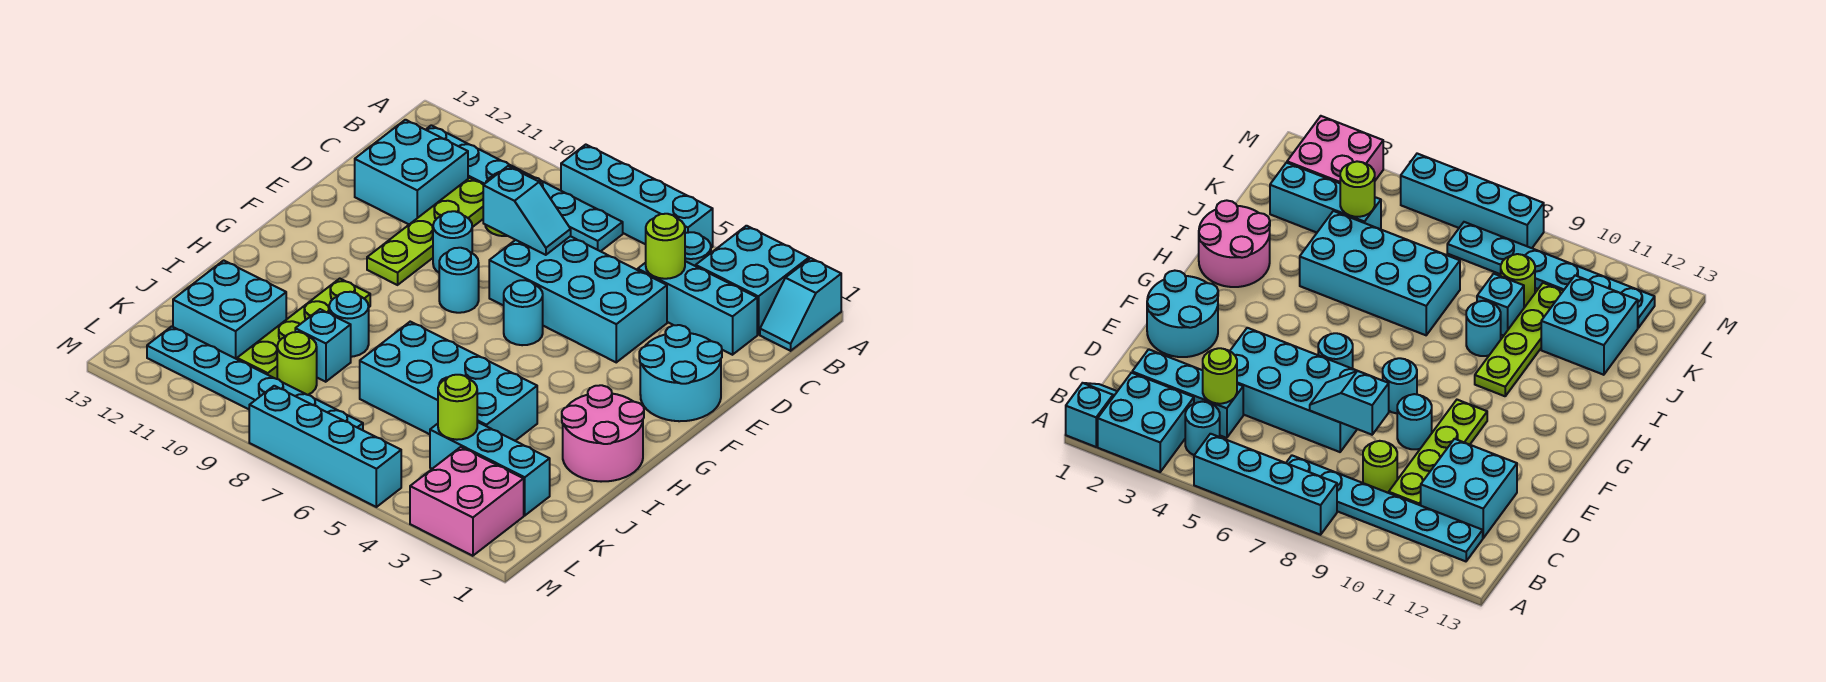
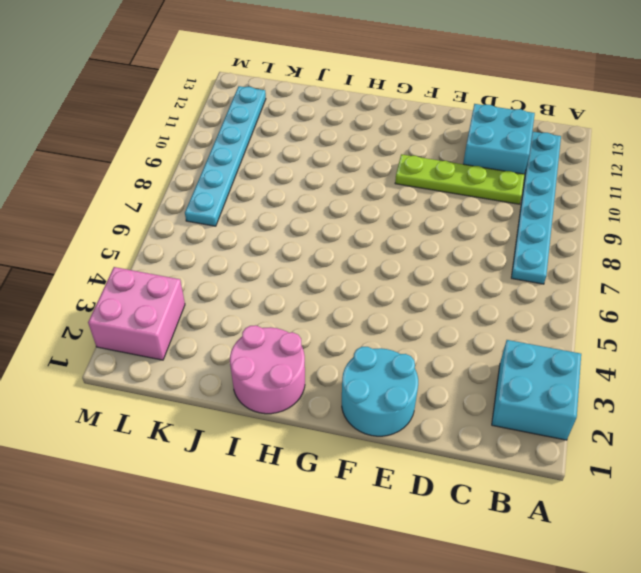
none -> cyan 1x2 slope [760,258,841,351]
none -> cyan 1x4 brick [561,145,713,248]
none -> cyan 1x1 round brick [685,232,711,266]

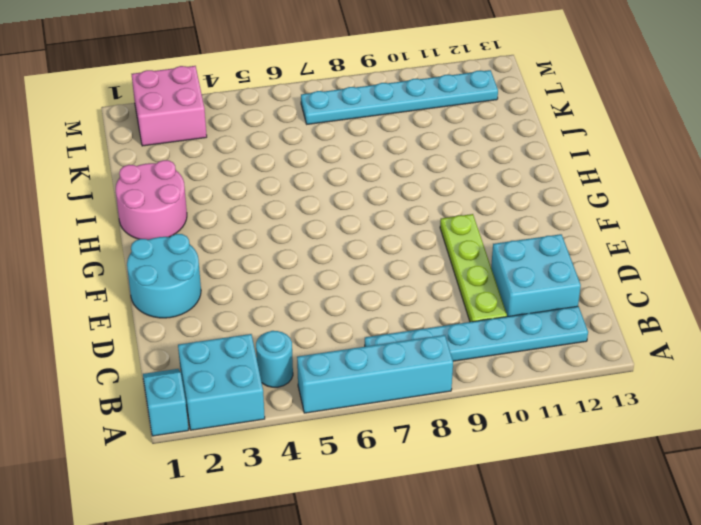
none -> cyan 1x3 brick [638,261,757,355]
none -> lime 1x1 round brick [1363,441,1397,493]
none -> cyan 2x4 brick [489,236,667,362]

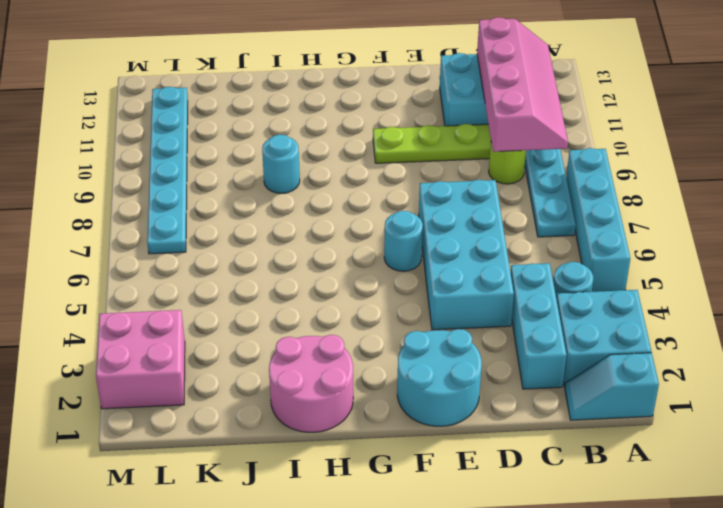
pink 2x4 slope [477,17,568,152] -> none
none -> cyan 1x1 round brick [433,211,472,272]
none -> cyan 1x1 round brick [439,248,479,313]
none -> lime 1x4 plate [237,279,370,379]

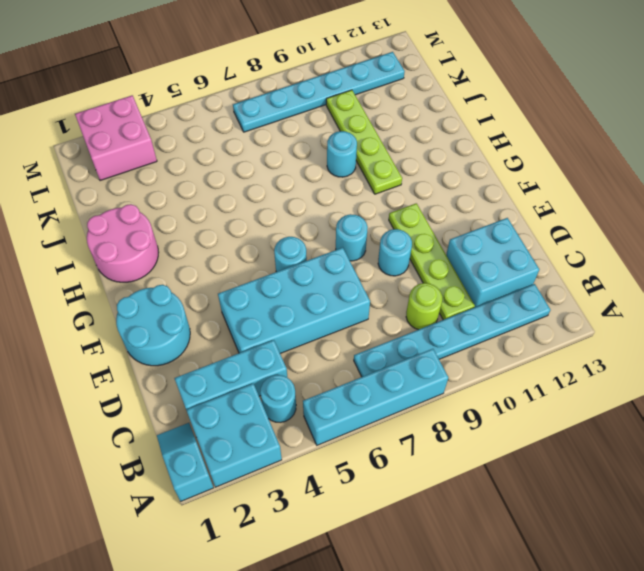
none -> cyan 2x4 brick [360,322,537,441]
none -> cyan 1x1 brick [295,309,351,382]
none -> cyan 2x2 brick [173,260,286,359]

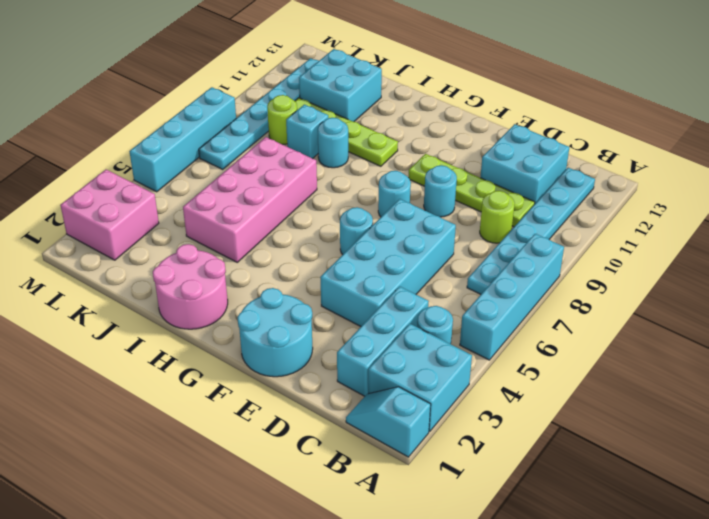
pink 2x4 brick [183,137,317,262] -> cyan 2x4 brick [360,322,537,441]
none -> cyan 1x3 brick [430,422,550,515]
none -> lime 1x1 round brick [646,214,685,279]
none -> cyan 1x2 slope [483,166,571,255]

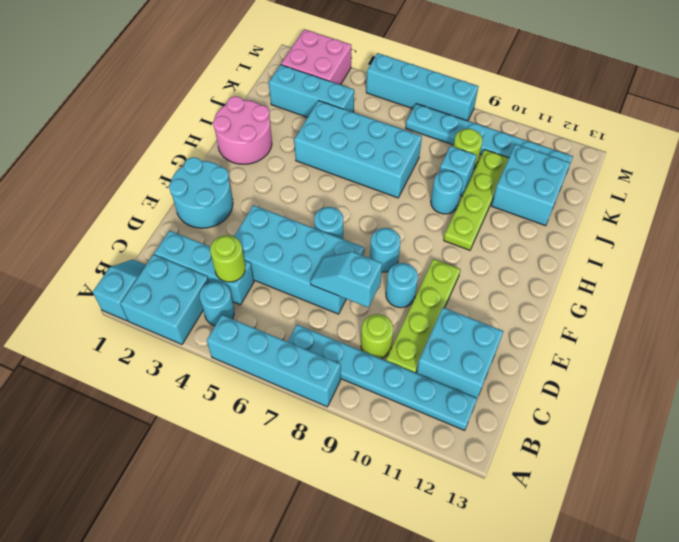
none -> lime 1x1 round brick [438,375,477,440]

